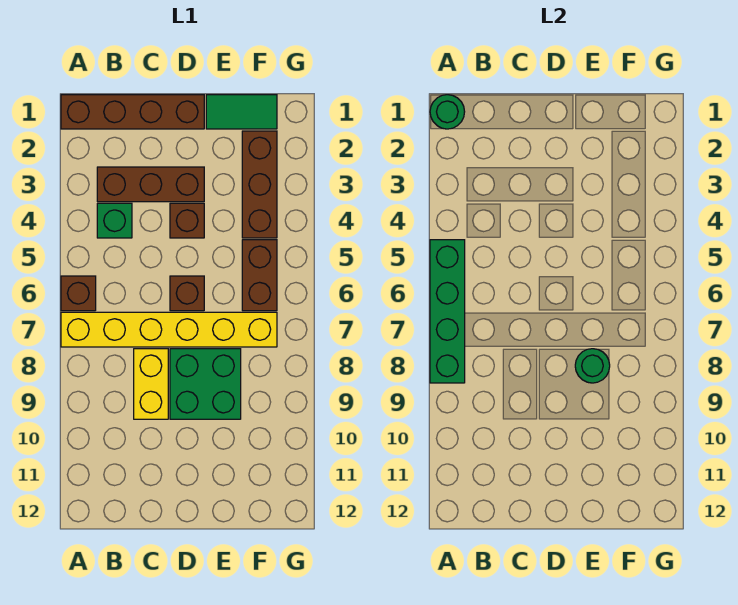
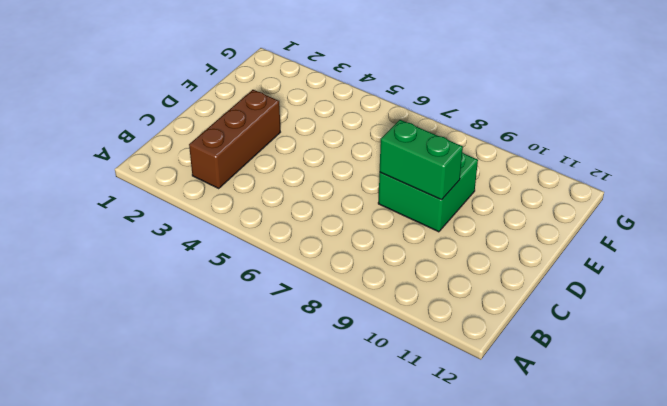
green 1x2 brick [380,120,463,200] -> none
none -> brown 1x4 brick [61,95,204,129]
none -> brown 1x1 brick [61,276,96,311]
none -> yellow 1x6 brick [61,312,277,347]

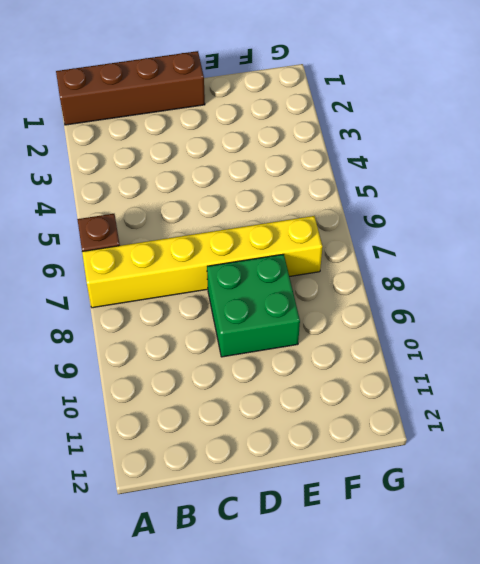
none -> brown 1x3 brick [97,167,204,202]
none -> green 1x1 brick [97,203,132,238]
none -> yellow 1x2 brick [134,349,168,419]

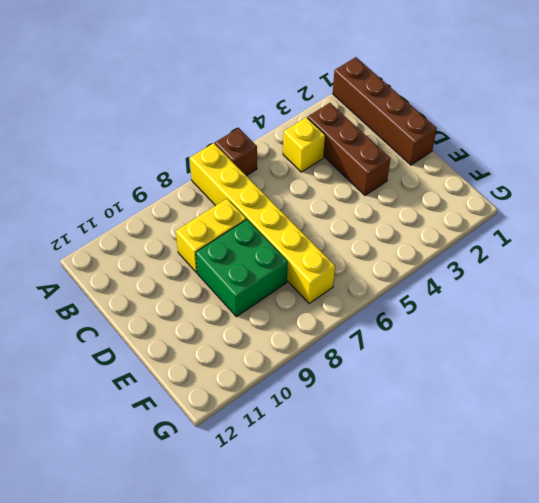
yellow 1x1 brick [283,117,325,172] -> green 1x1 brick [97,203,132,238]
none -> brown 1x1 brick [170,203,204,238]
none -> brown 1x1 brick [170,276,204,311]
none -> green 1x2 tile [206,95,277,129]

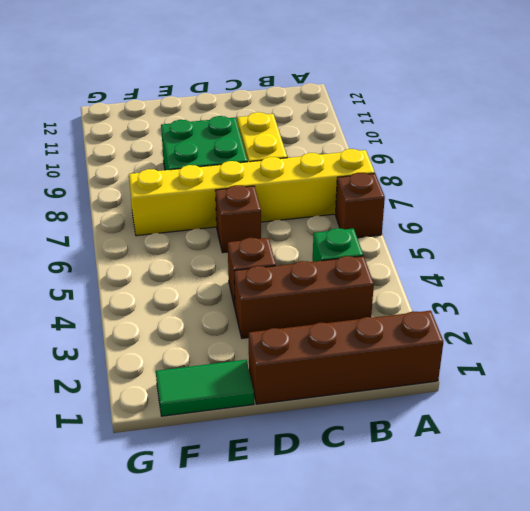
none -> brown 1x3 brick [242,131,277,238]
none -> brown 1x2 brick [242,240,277,311]
none -> green 1x1 round brick [430,95,465,129]

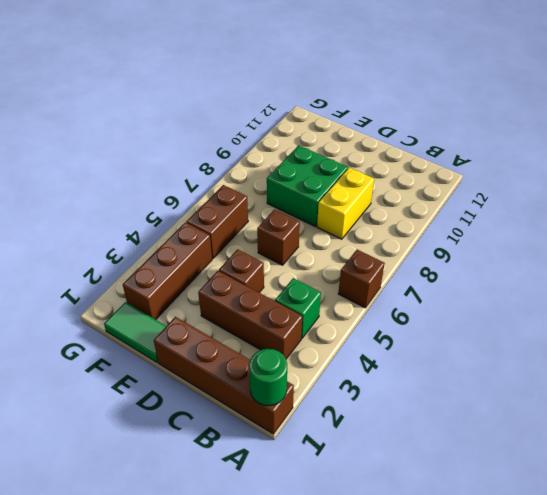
none -> yellow 1x6 brick [61,312,277,347]
none -> green 1x4 brick [430,240,465,383]
none -> green 1x1 round brick [575,349,610,383]

